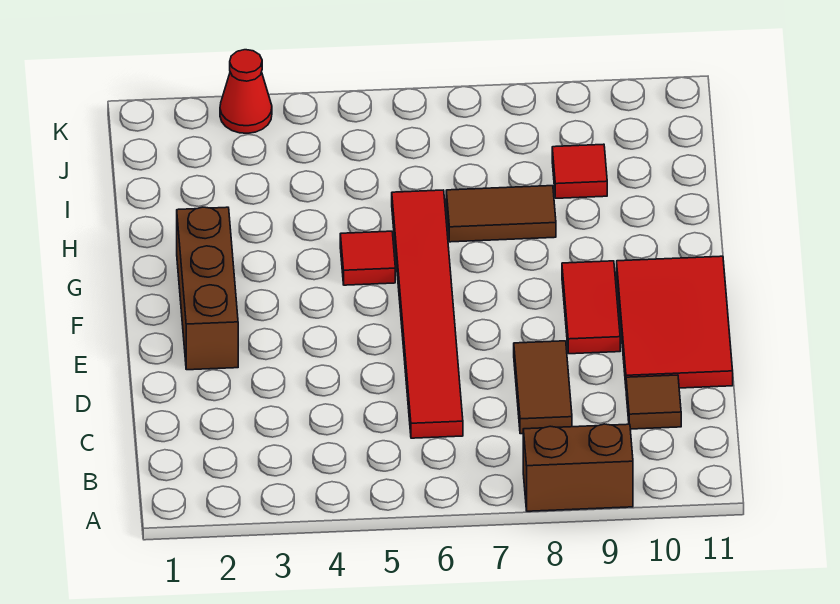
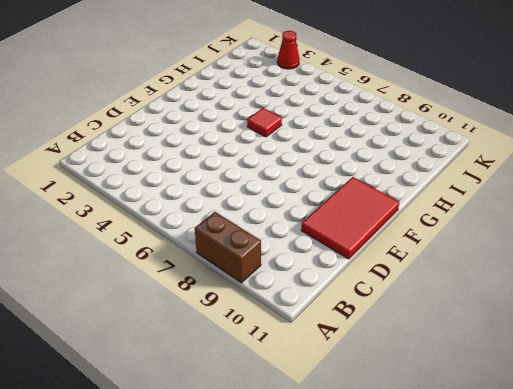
none -> red 1x6 tile [392,190,463,438]
none -> brown 1x2 tile [514,341,572,434]

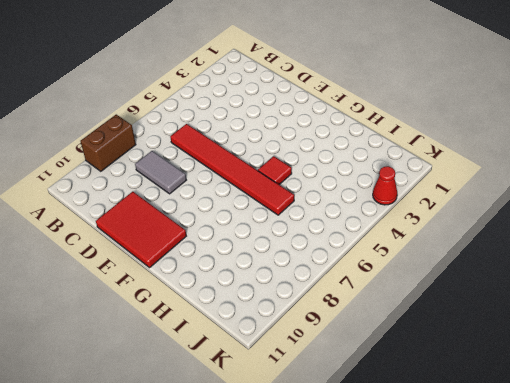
grey 1x2 tile [135,151,186,194] -> brown 1x2 tile [514,341,572,434]
none -> brown 1x1 tile [626,375,681,429]
none -> brown 1x3 brick [177,207,238,370]

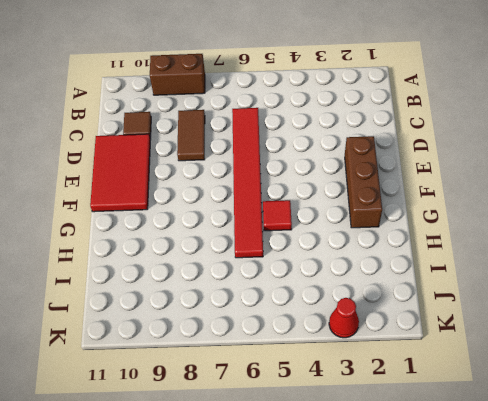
none -> red 1x2 tile [562,261,620,354]
none -> brown 1x2 tile [446,186,556,242]

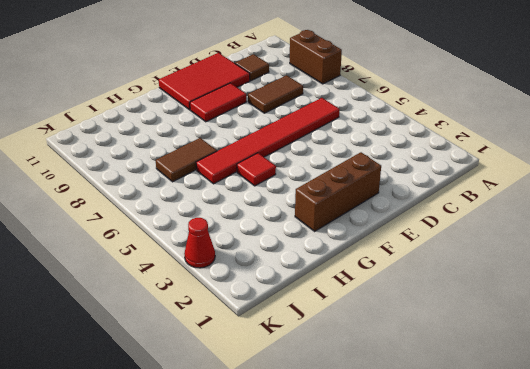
brown 1x2 tile [156,138,217,182] -> brown 1x2 tile turned to [446,186,556,242]
none -> red 1x1 tile [552,144,607,198]

